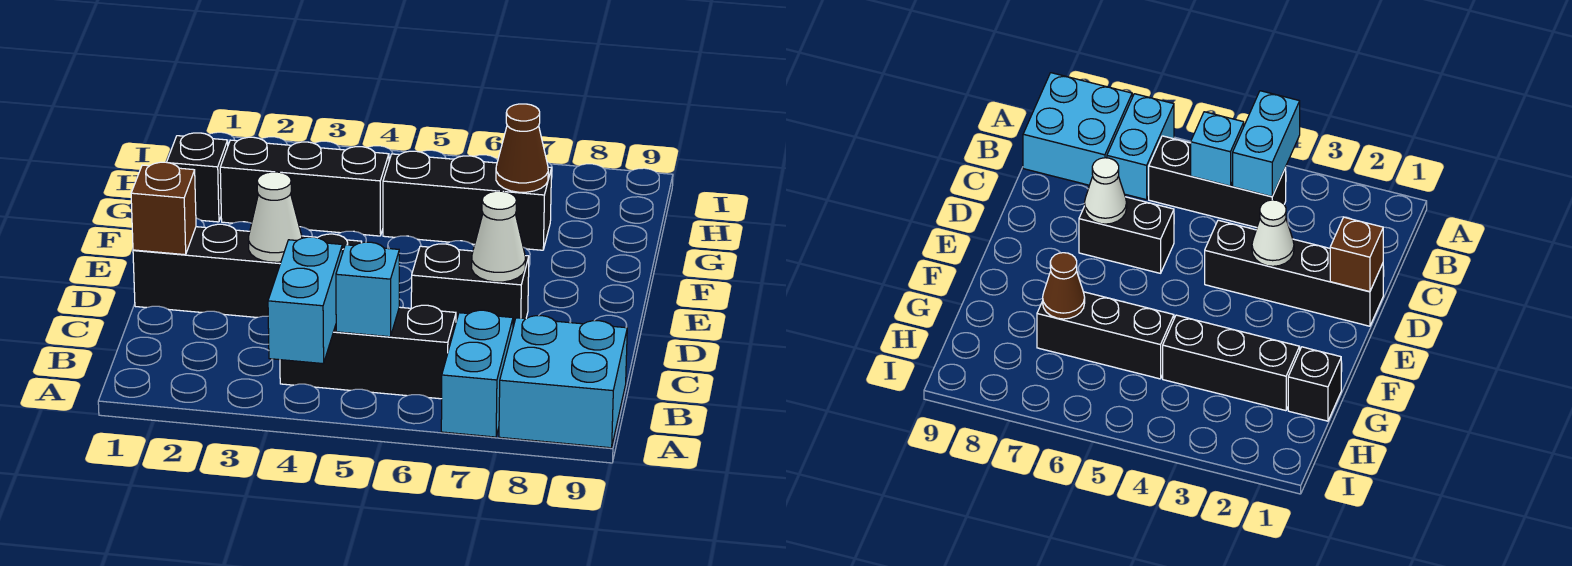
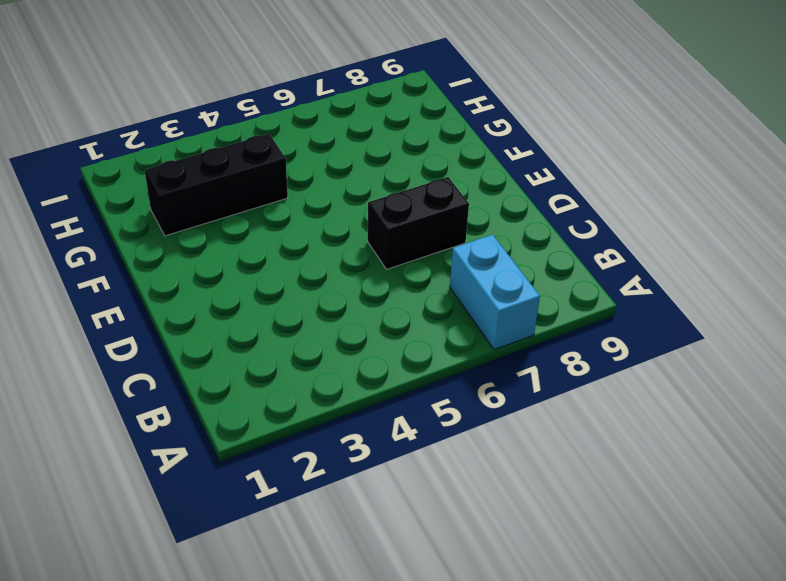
none -> cyan 2x2 brick [499,316,627,448]
none -> black 1x3 brick [280,305,456,399]
none -> black 1x4 brick [133,224,362,317]

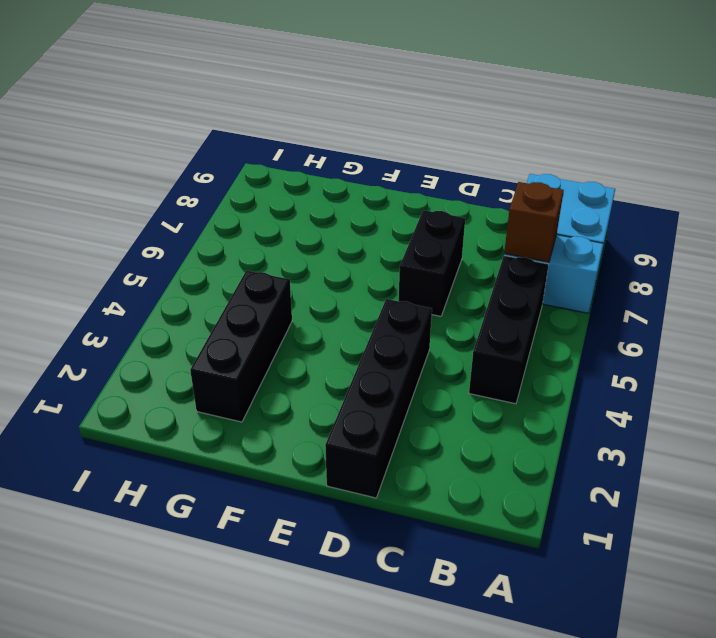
brown 1x1 brick [504,182,564,262] -> brown 1x1 brick moved to [131,162,196,255]
none -> black 1x1 brick [167,133,228,222]
none -> black 1x3 brick [383,151,552,250]
none -> cyan 1x2 brick [268,237,342,364]

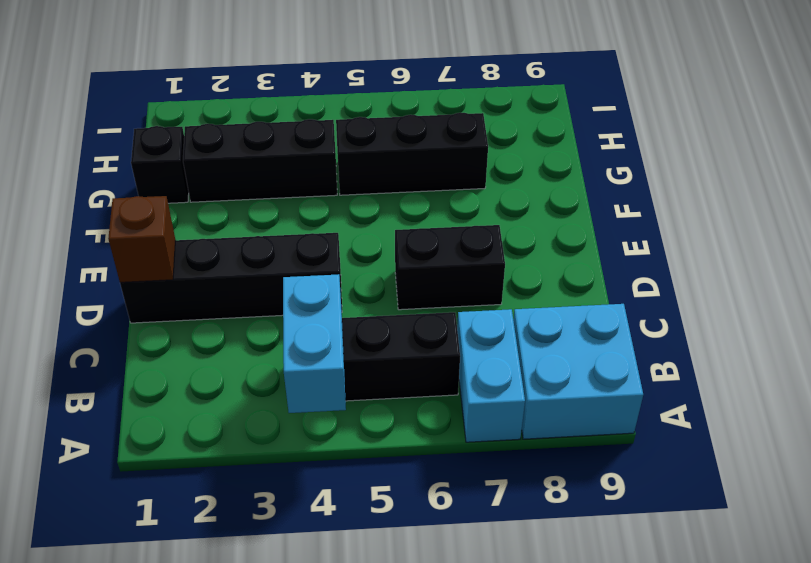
none -> cyan 1x1 brick [336,242,399,337]
none -> white 1x1 cone [248,172,302,262]
none -> white 1x1 cone [472,191,525,282]

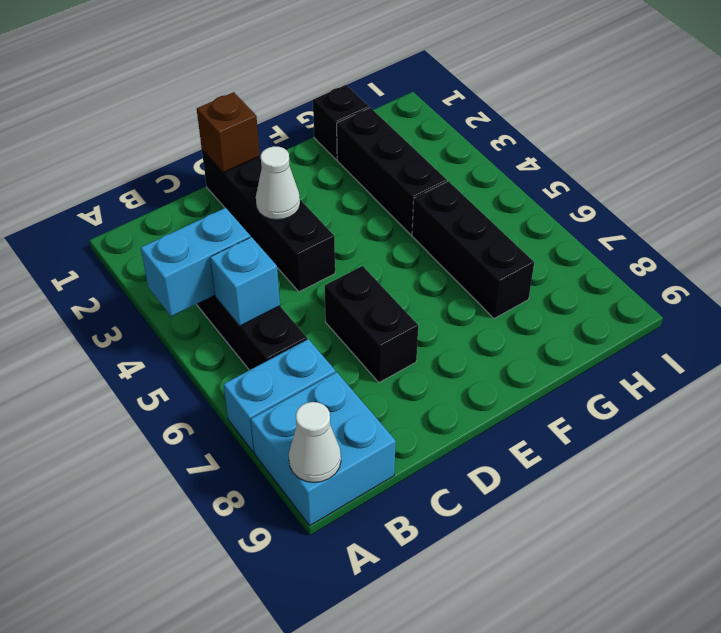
white 1x1 cone [289,402,341,482] -> white 1x1 cone moved to [472,191,525,282]
none -> brown 1x1 cone [496,104,548,192]

